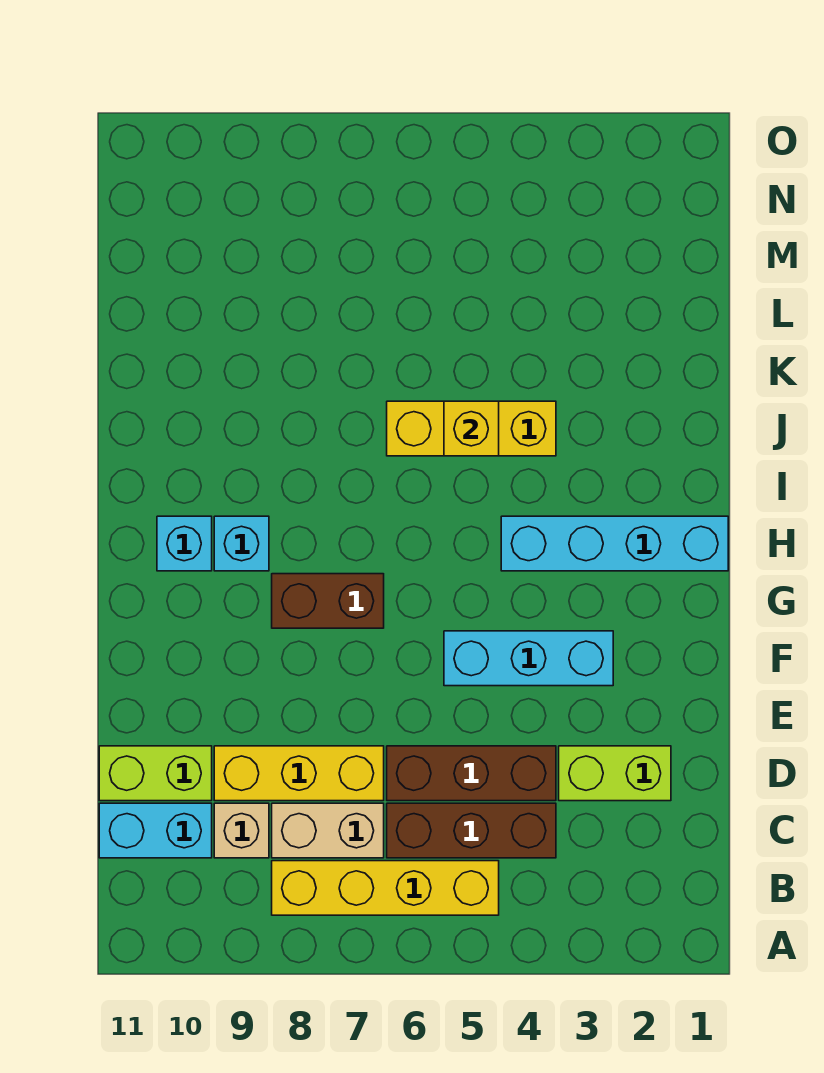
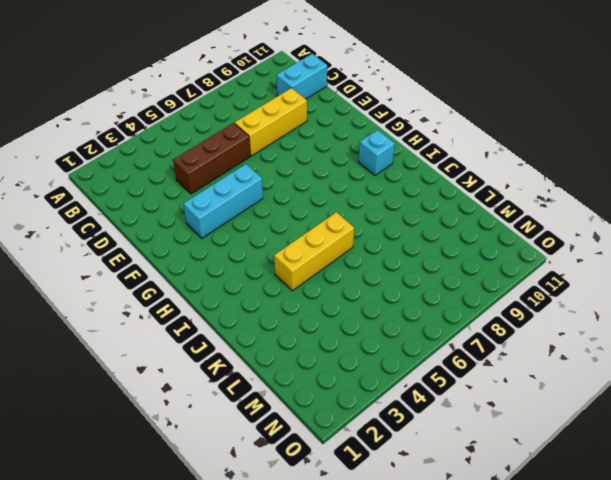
none -> yellow 1x4 brick [272,861,499,915]
none -> brown 1x3 brick [387,803,556,858]
none -> tan 1x2 brick [272,803,384,858]

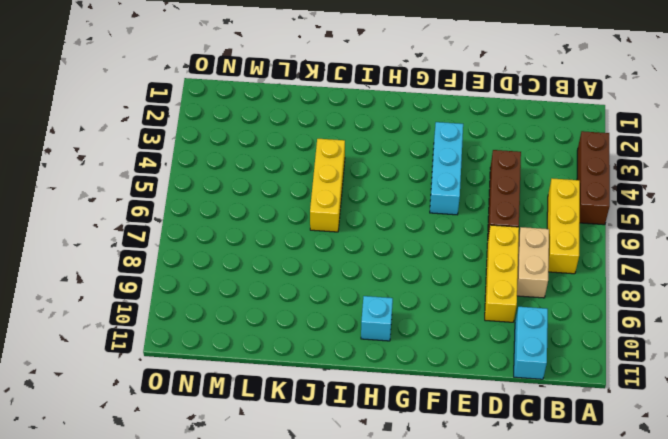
brown 1x3 brick [577,131,610,225] -> brown 1x3 brick moved to [387,803,556,858]
yellow 1x3 brick [547,178,580,274] -> yellow 1x4 brick [272,861,499,915]
none -> tan 1x1 brick [214,803,269,858]
none -> lime 1x2 brick [559,746,671,801]
none -> lime 1x2 brick [99,746,212,801]

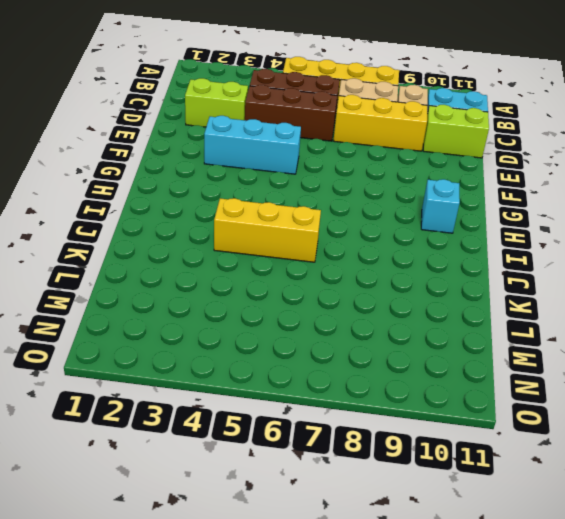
none -> brown 1x2 brick [272,574,384,628]
none -> cyan 1x4 brick [501,516,728,571]
none -> cyan 1x1 brick [214,516,269,571]

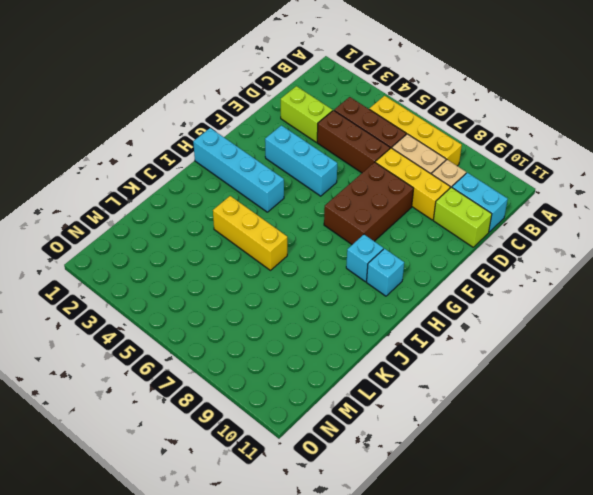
brown 2x3 brick [324,162,414,244] -> brown 1x2 brick [272,574,384,628]
none -> yellow 1x1 brick [444,401,499,456]

